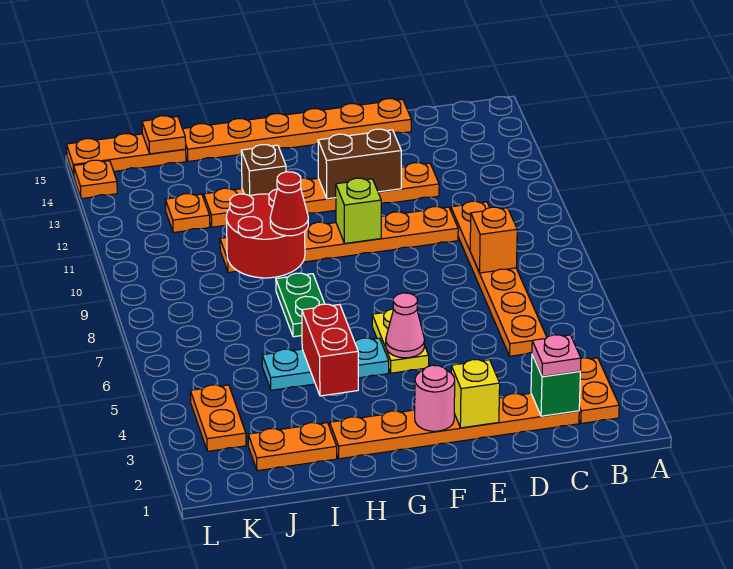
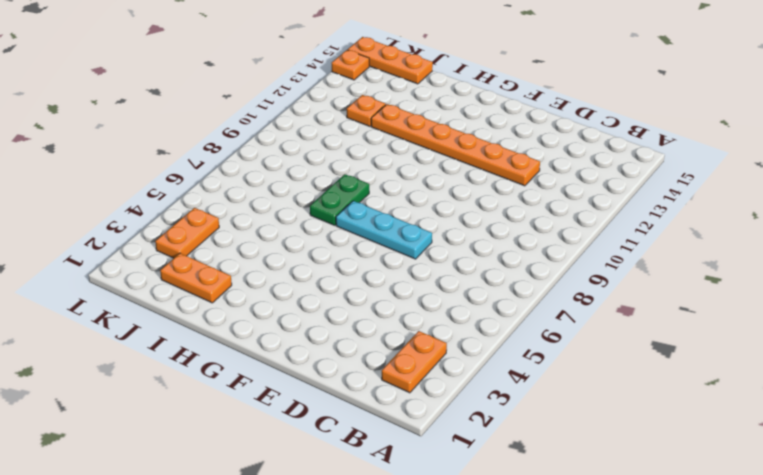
cyan 1x3 plate [336,201,432,259] -> cyan 1x3 plate moved to [262,338,389,390]
none -> orange 1x6 plate [330,393,579,459]
none -> orange 1x6 plate [451,201,547,356]
none -> orange 1x6 plate [220,207,458,272]

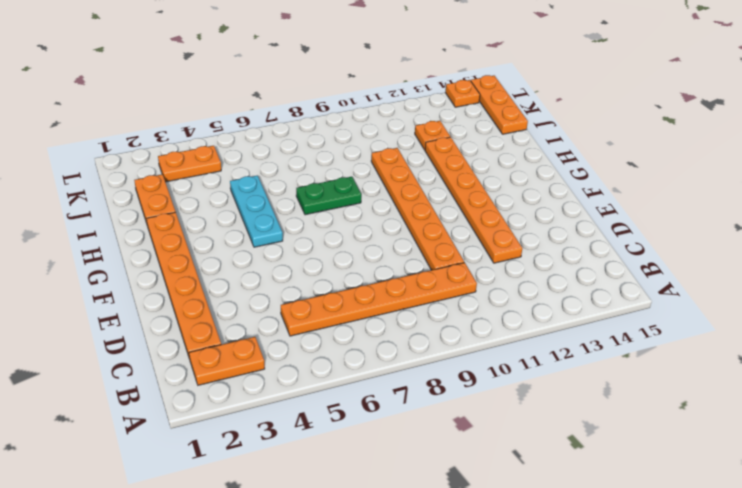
none -> orange 1x6 plate [183,99,411,161]
none -> yellow 1x2 plate [372,309,429,373]
none -> green 1x1 brick [531,355,580,416]

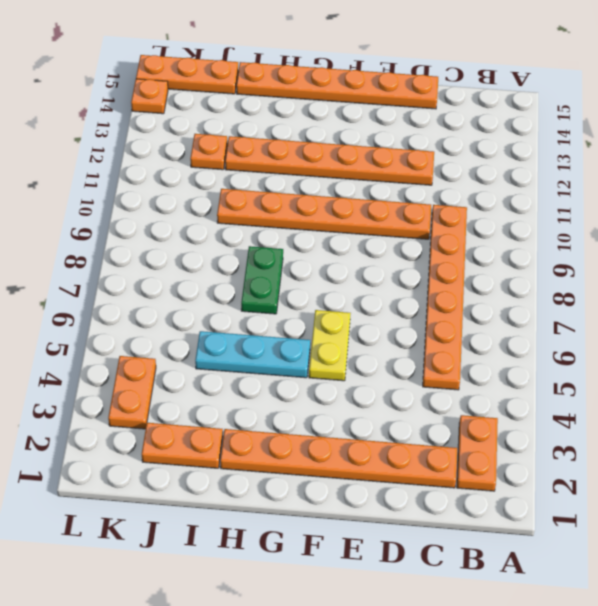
none -> green 1x1 brick [531,355,580,416]
none -> orange 1x1 brick [470,207,517,273]
none -> yellow 1x1 brick [451,360,500,428]

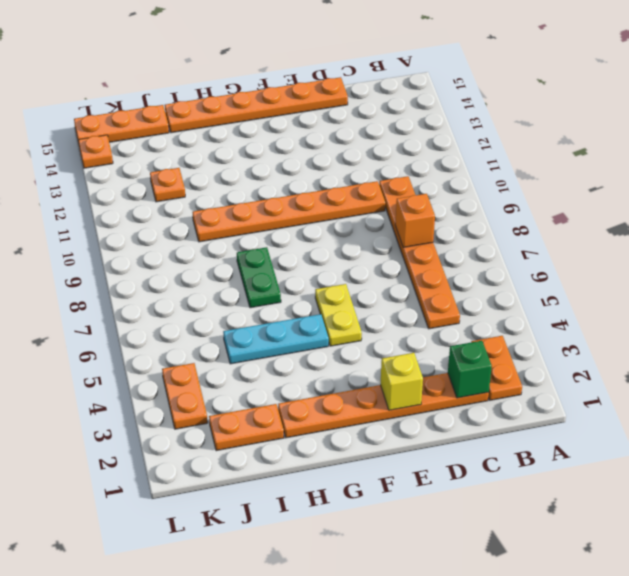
none -> orange 1x6 plate [204,162,439,227]
none -> brown 1x2 brick [318,129,401,199]
none -> pink 1x1 round brick [415,365,455,431]

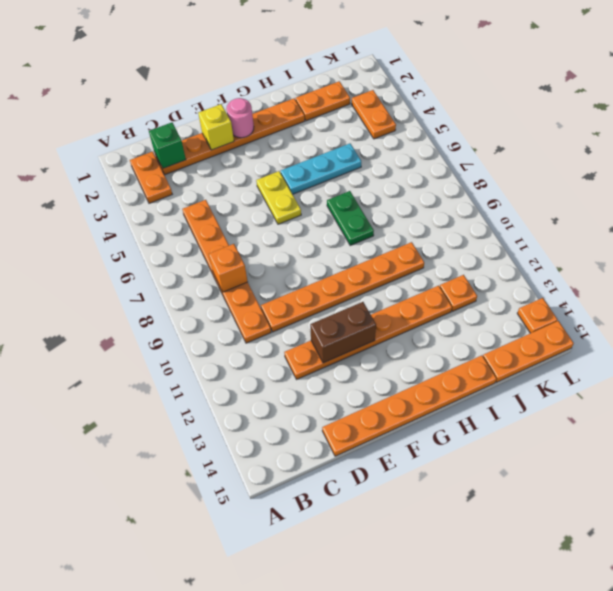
none -> pink 1x1 cone [386,293,425,358]
none -> lime 1x1 brick [336,178,381,243]
none -> red 1x2 brick [302,304,358,396]

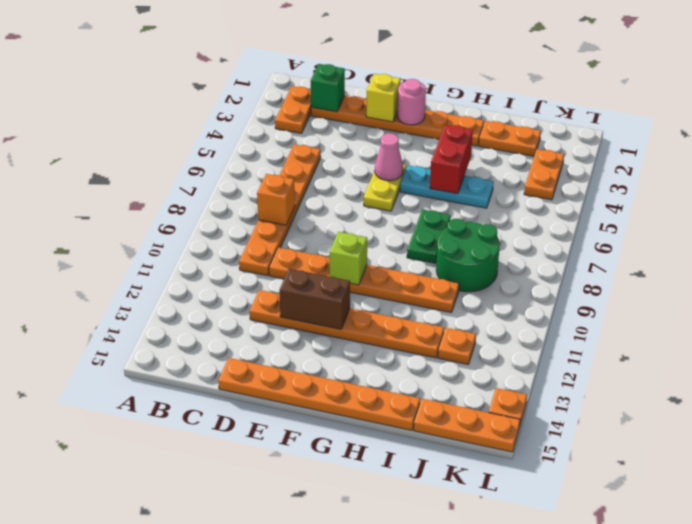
green 2x2 round brick [436,219,500,292] -> none
none -> red 2x2 round brick [226,189,305,278]
none -> brown 1x1 brick [241,145,286,196]
none -> orange 1x1 plate [142,116,186,154]

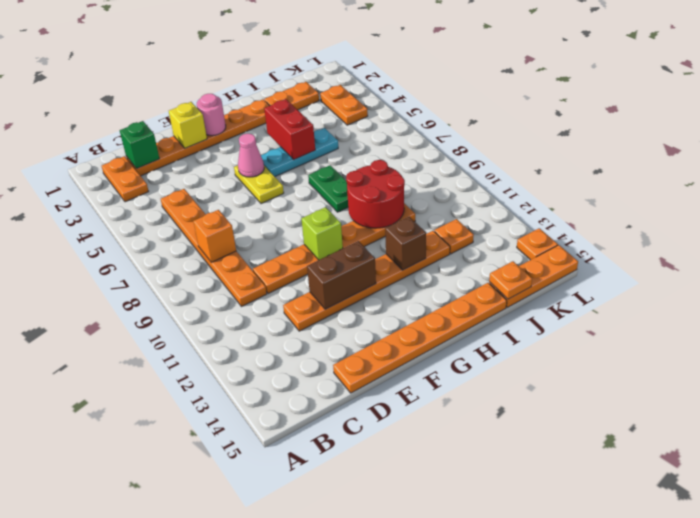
none -> pink 1x1 plate [532,335,581,377]
none -> red 1x1 cone [270,172,308,236]

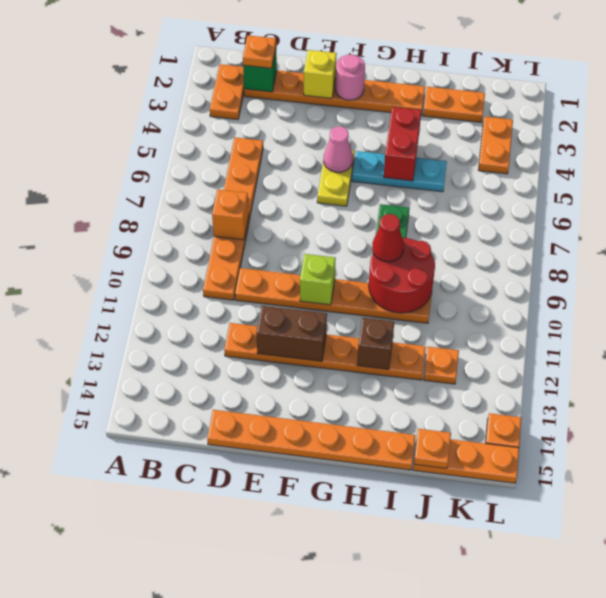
orange 1x1 plate [243,35,276,68] -> pink 1x1 plate [532,335,581,377]

